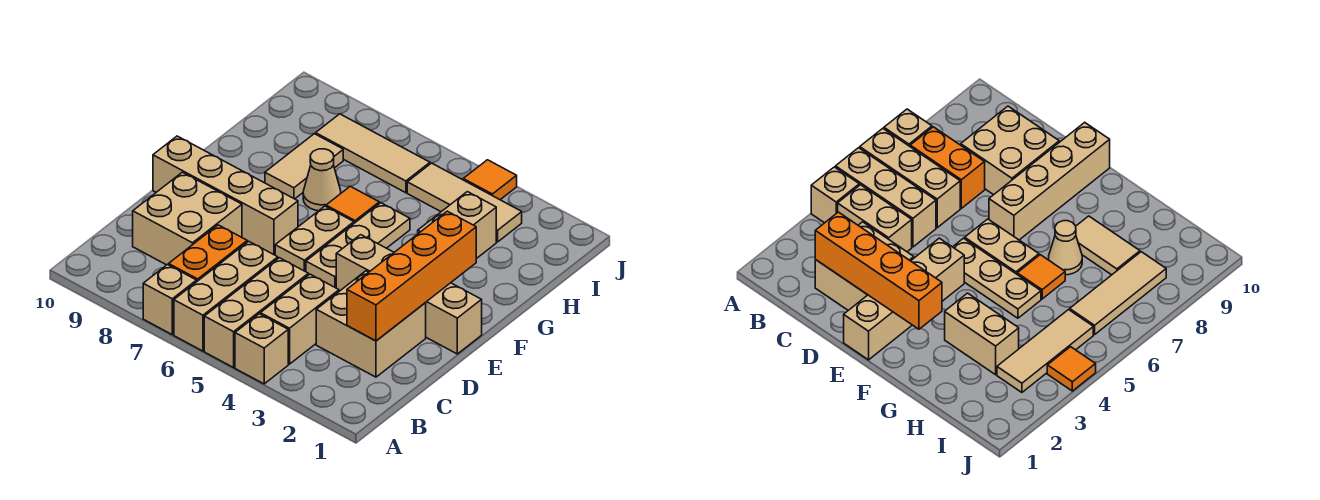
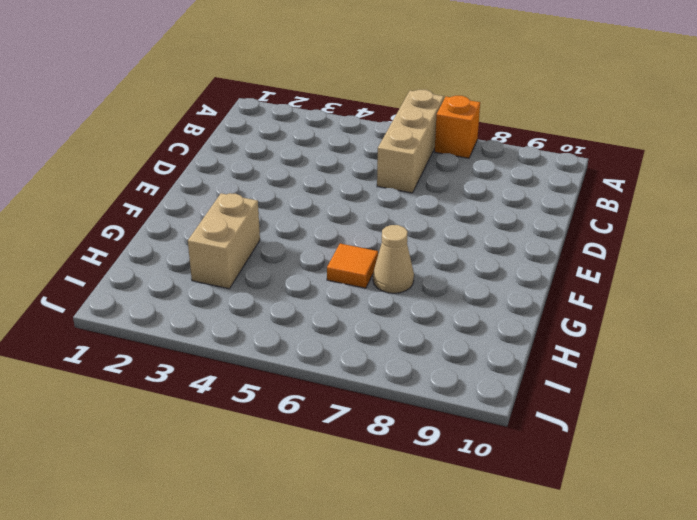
orange 1x1 brick [435,96,480,158] -> tan 1x1 brick [143,265,197,335]
none -> tan 1x1 brick [235,314,288,384]
none -> tan 1x3 brick [204,258,308,368]
none -> tan 1x2 brick [260,274,339,364]

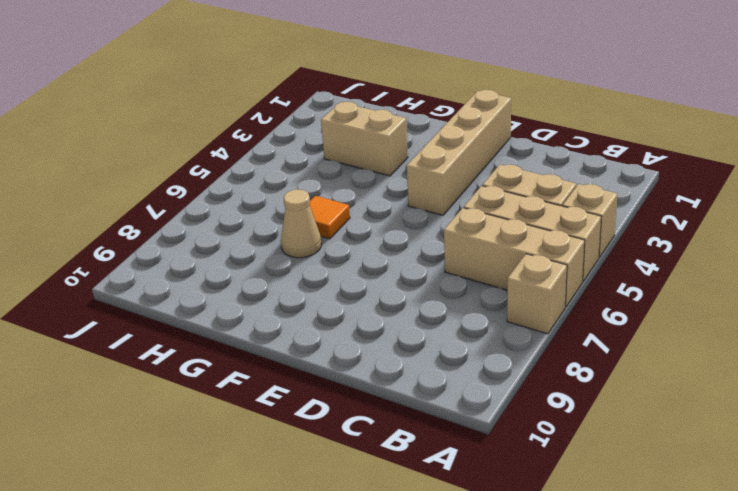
none -> orange 1x2 brick [169,225,247,281]
none -> tan 2x2 brick [316,271,426,377]
none -> tan 2x2 brick [133,172,242,265]

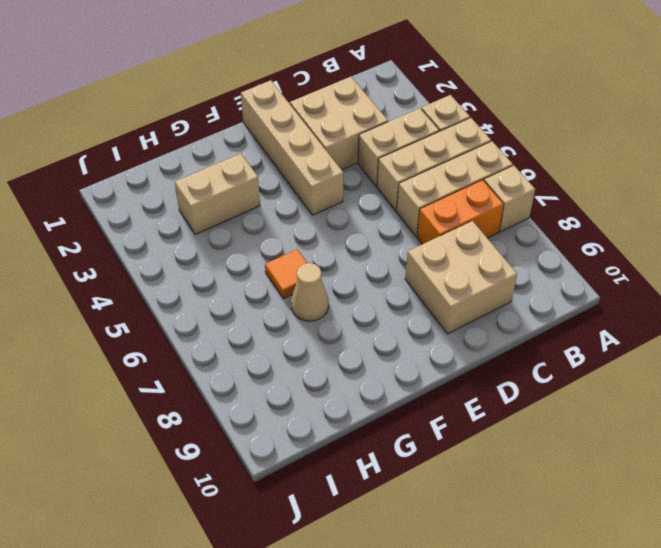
none -> tan 1x3 plate [306,203,410,288]
none -> tan 1x2 plate [275,206,354,271]
none -> tan 1x4 brick [153,136,298,255]

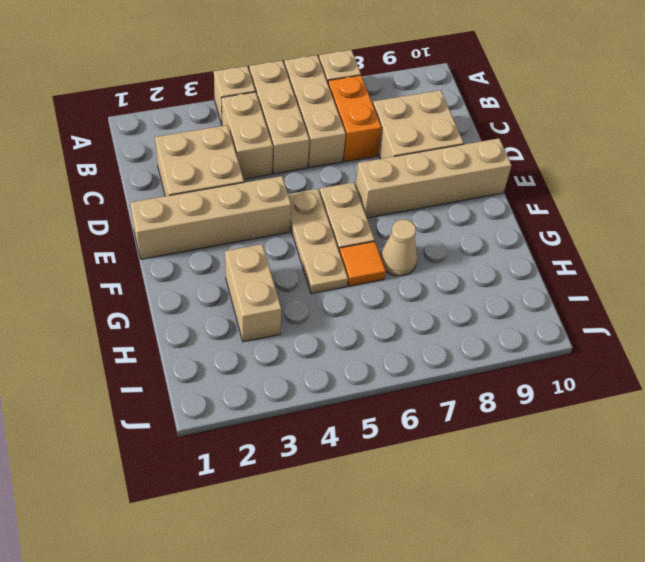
none -> tan 1x2 tile [265,134,343,199]
none -> tan 1x3 tile [407,163,522,242]
none -> tan 1x3 tile [316,114,430,193]

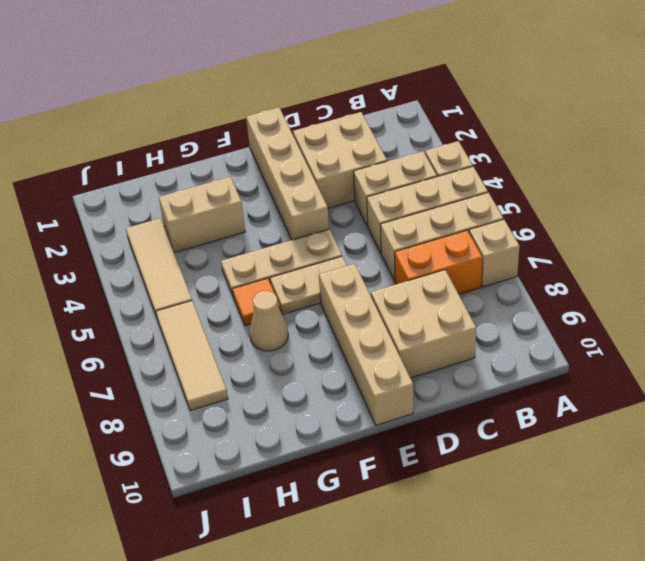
none -> tan 1x2 tile [265,134,343,199]
none -> orange 1x1 tile [463,160,517,200]
none -> orange 1x4 brick [347,211,476,341]

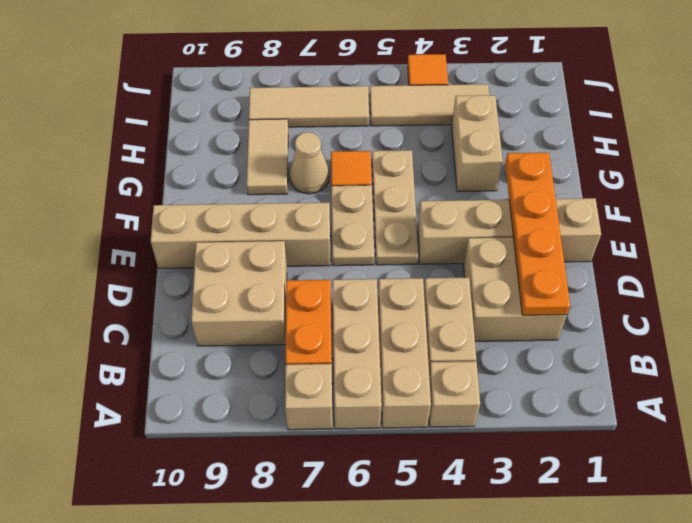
orange 1x4 plate [505,153,570,315] -> orange 1x4 brick [347,211,476,341]

